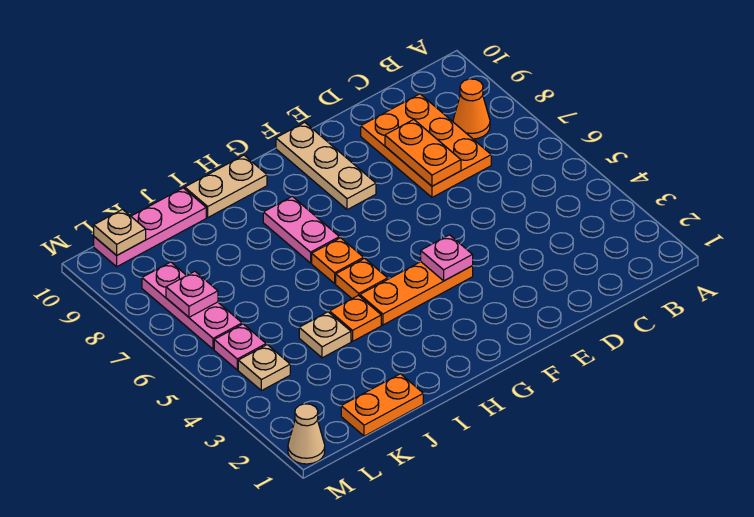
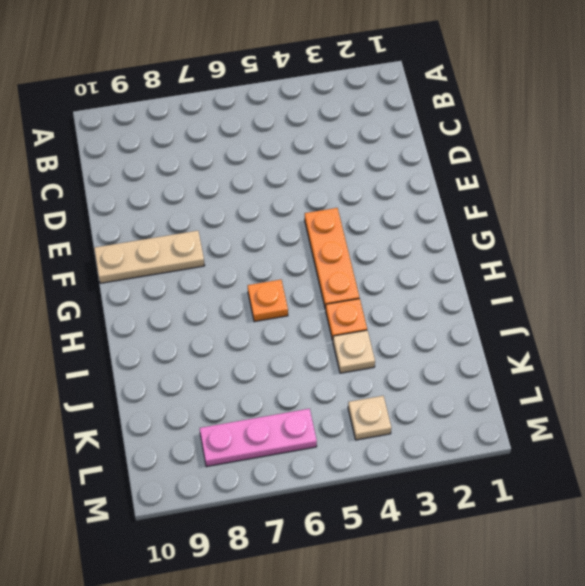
none -> orange 1x1 cone [453,79,490,139]
none -> orange 2x3 plate [361,94,491,197]
none -> orange 1x1 plate [336,258,388,299]

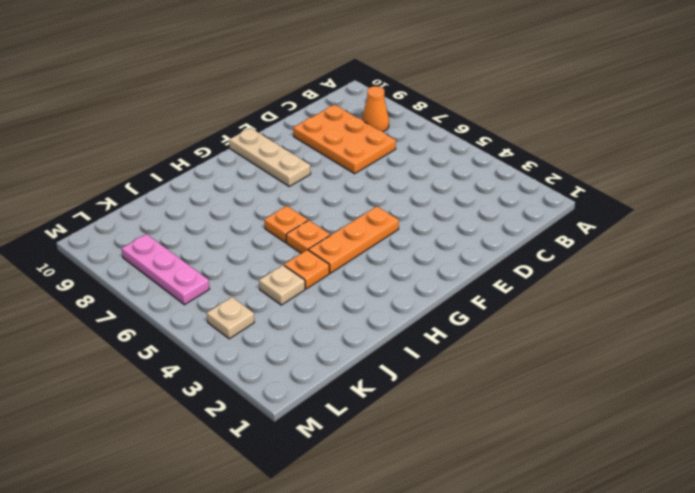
none -> pink 1x2 plate [263,196,339,263]
none -> tan 1x2 plate [185,155,267,217]
none -> orange 1x2 plate [341,374,423,436]

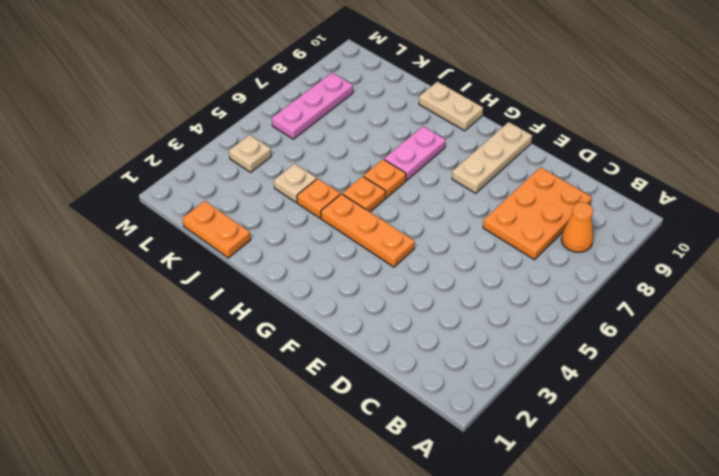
none -> pink 1x3 plate [94,188,206,267]
none -> pink 1x1 plate [214,324,266,370]
none -> tan 1x1 cone [288,404,325,464]

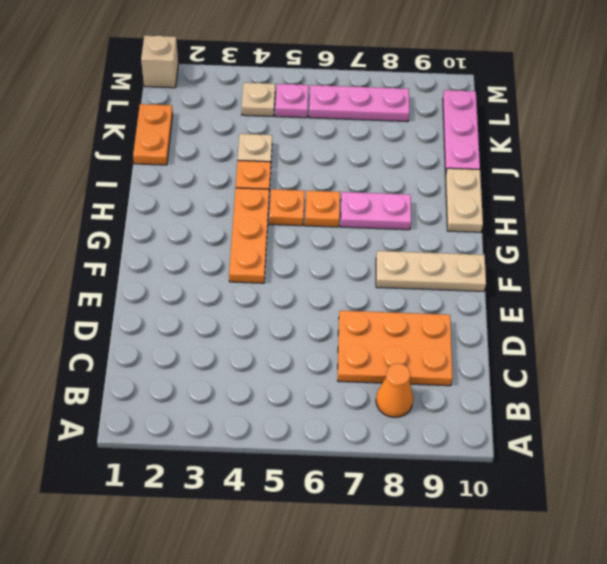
tan 1x1 brick [141,35,178,88] -> tan 1x1 cone [288,404,325,464]
none -> orange 1x2 plate [385,120,461,186]
none -> pink 1x1 plate [421,235,473,281]
none -> pink 1x1 plate [166,271,218,317]

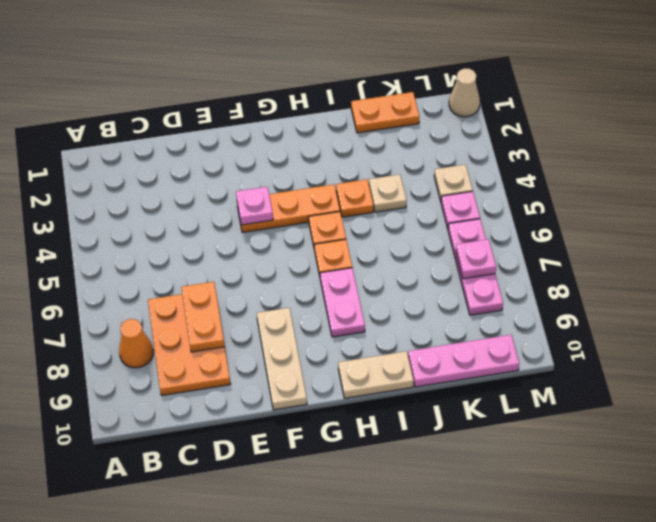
none -> tan 1x1 plate [94,209,146,255]

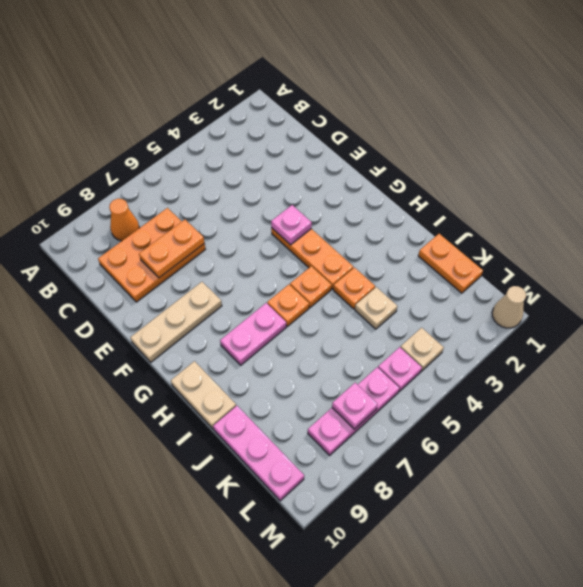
none -> tan 1x1 plate [94,209,146,255]

